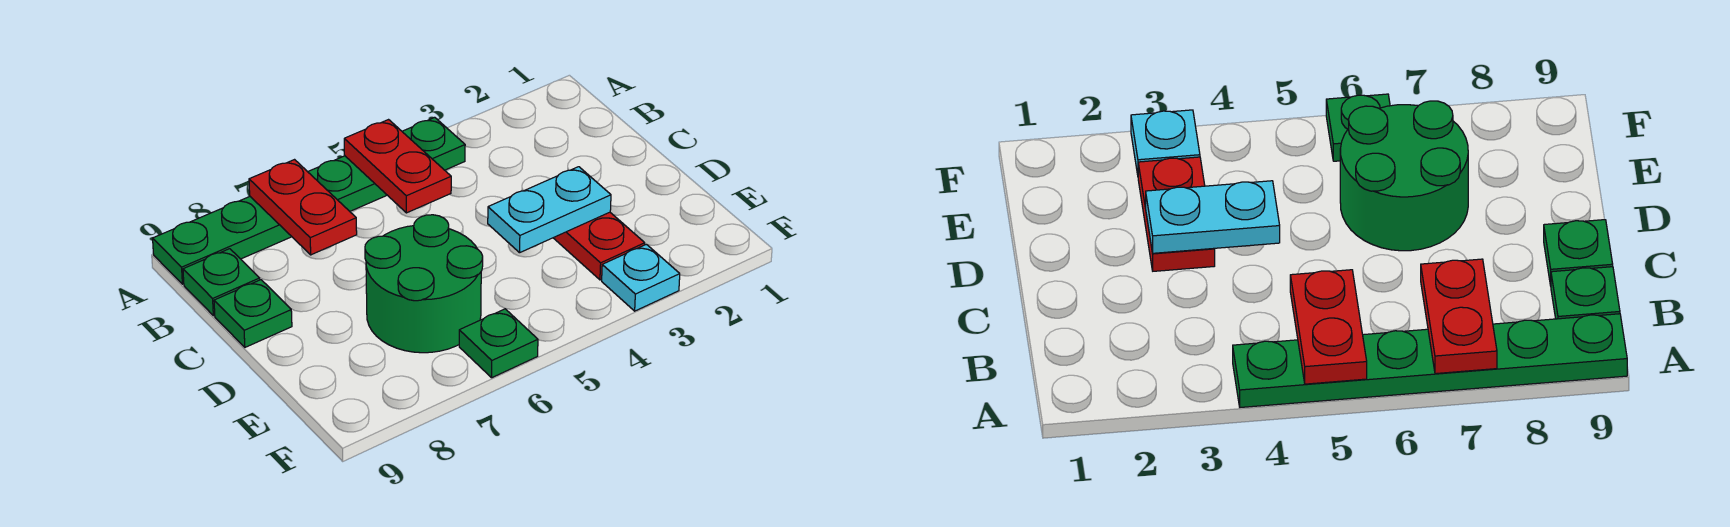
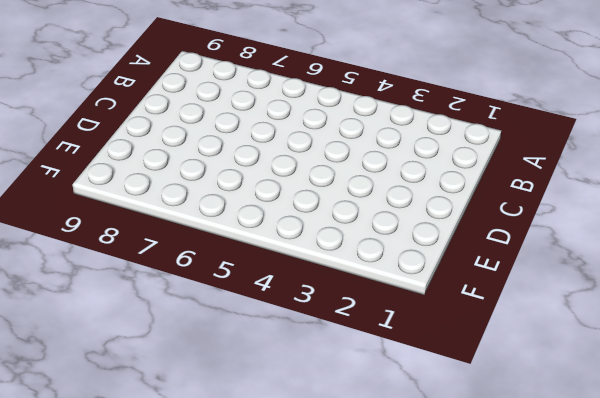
none -> green 1x6 plate [153,117,465,284]
none -> green 1x1 plate [183,249,260,316]

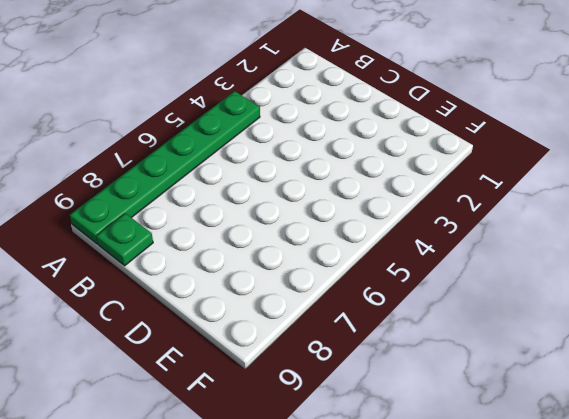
none -> green 1x1 plate [214,280,292,347]
none -> red 1x2 plate [554,212,645,280]

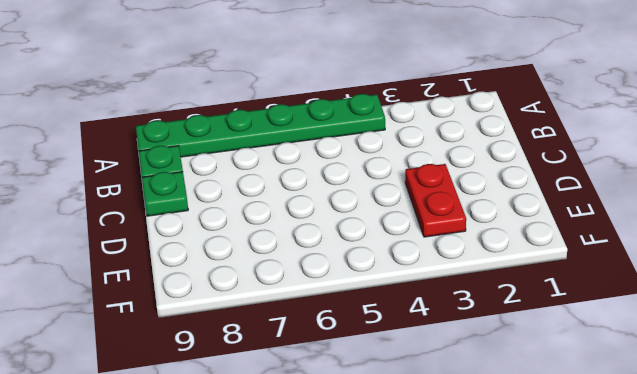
none -> green 2x2 round brick [365,215,483,353]
none -> cyan 1x1 plate [602,244,680,311]

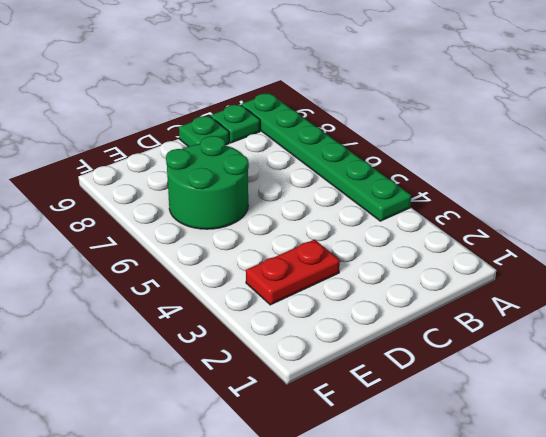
none -> cyan 1x1 plate [602,244,680,311]
none -> green 1x1 plate [459,309,538,378]

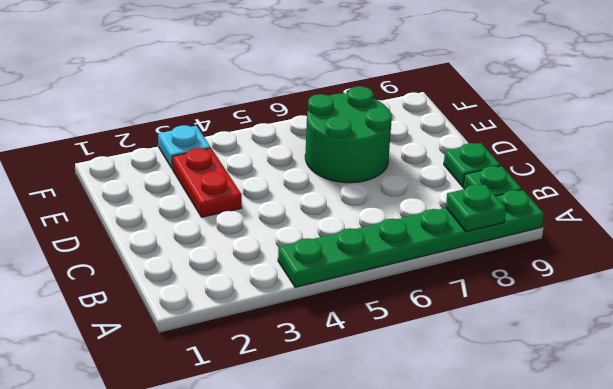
green 1x1 plate [446,185,506,232] -> green 1x1 plate moved to [459,309,538,378]
none -> red 1x2 plate [344,120,451,213]
none -> red 1x2 plate [249,160,357,255]

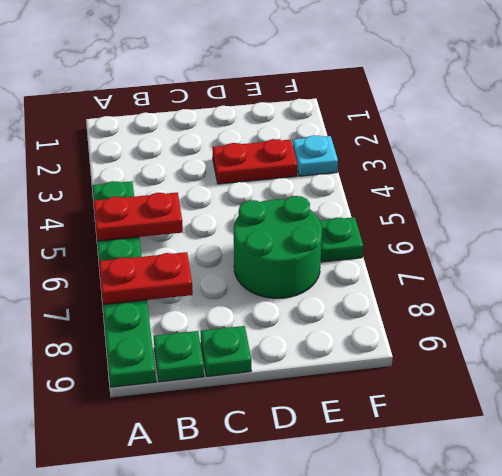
none -> cyan 1x2 plate [488,167,611,253]

